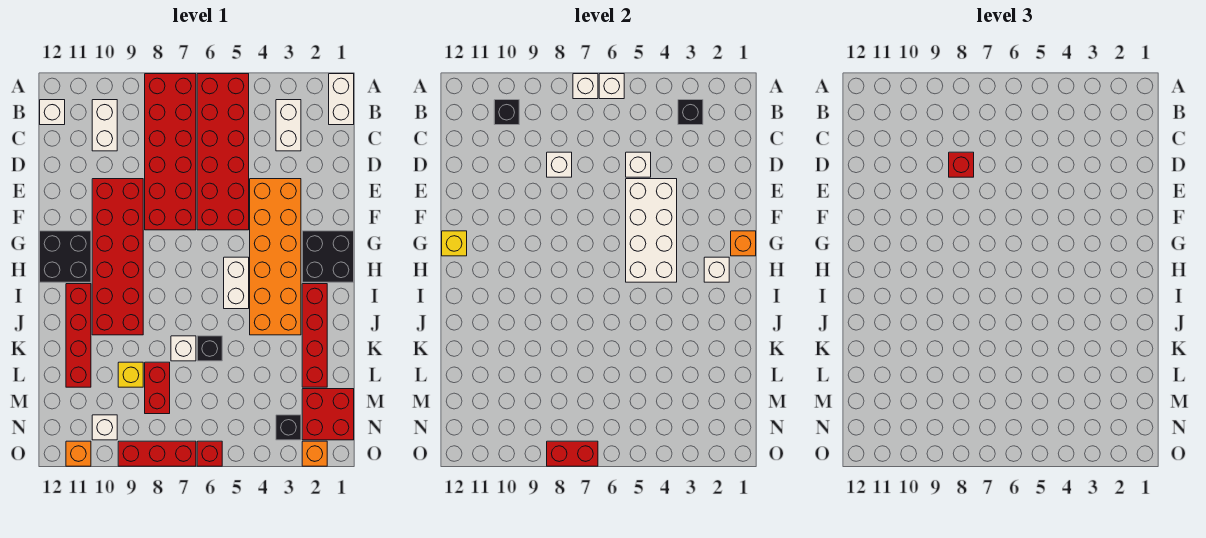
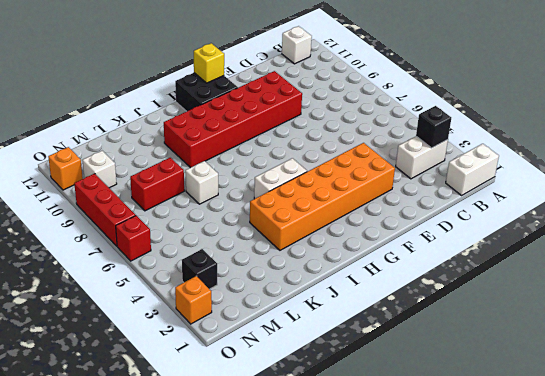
none -> red 2x6 brick [197,74,249,230]
none -> red 2x6 brick [145,74,196,230]
none -> white 1x2 brick [92,100,117,151]
none -> black 2x2 brick [302,231,354,282]

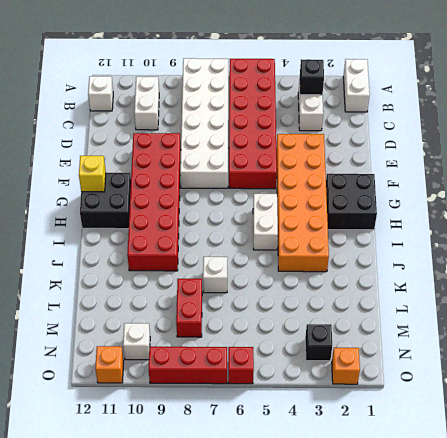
white 2x6 brick [180,58,228,188] -> red 2x6 brick [145,74,196,230]
none -> red 1x4 brick [302,284,327,387]
none -> red 1x4 brick [66,284,91,387]
none -> black 1x1 brick [197,336,222,361]
none -> yellow 1x1 brick [118,362,143,387]

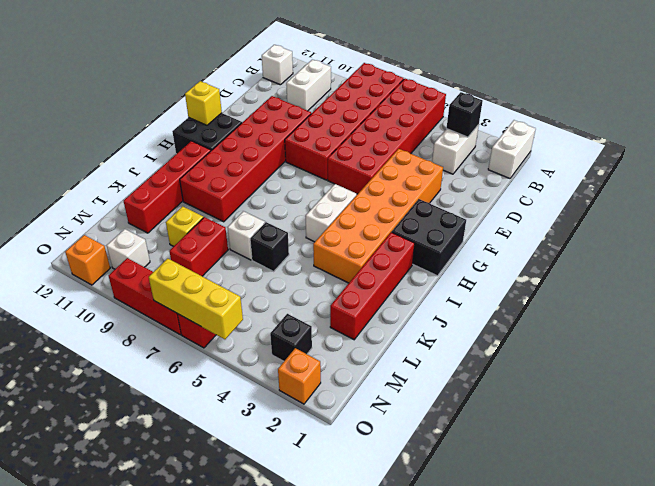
yellow 1x3 brick [149,259,243,339] -> red 1x2 brick [547,441,598,466]
none -> red 2x2 brick [302,389,354,440]
none -> white 1x1 brick [599,74,624,99]
none -> white 1x1 brick [573,74,598,99]
none -> black 1x1 brick [494,100,519,125]

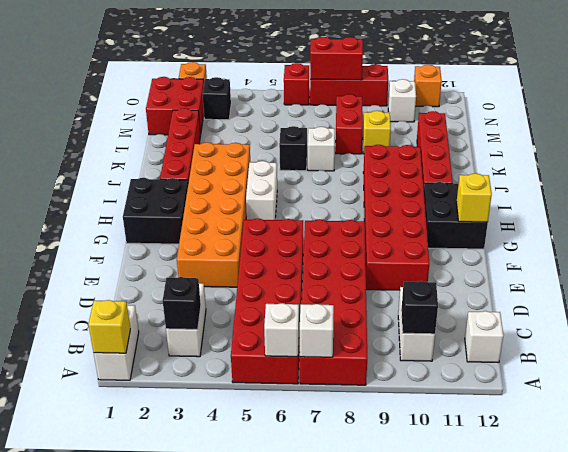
yellow 1x1 brick [88,300,130,353] -> none
none -> white 1x1 brick [626,152,651,177]
none -> white 1x1 brick [547,152,572,177]
none -> white 2x4 brick [626,179,677,282]
none -> orange 1x1 brick [731,231,756,256]

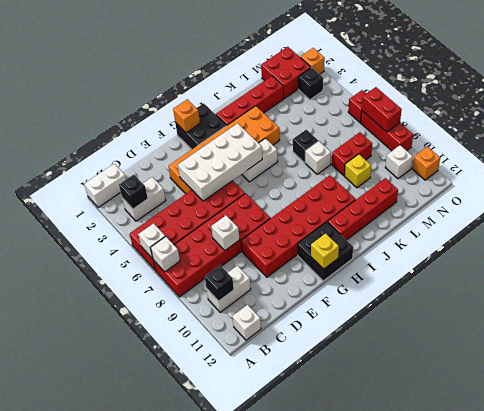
none -> white 1x1 brick [626,152,651,177]
none -> white 1x1 brick [704,257,729,282]
none -> red 1x1 brick [949,152,974,177]

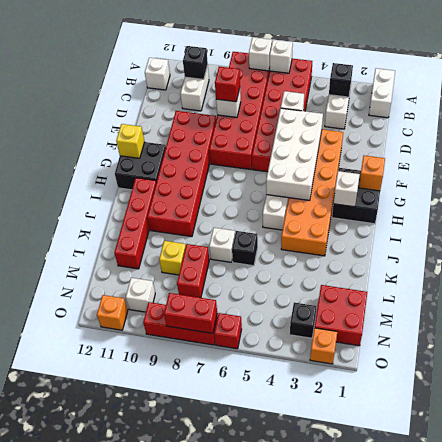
none -> red 1x4 brick [302,284,327,387]

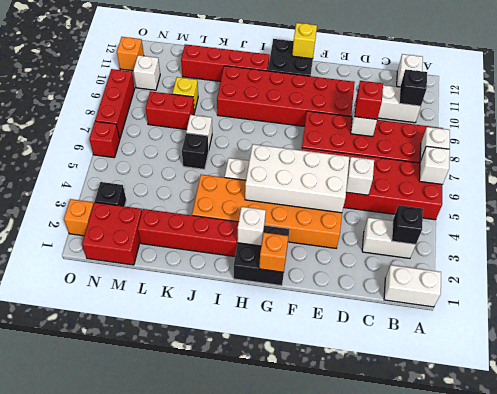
none -> red 1x2 brick [547,441,598,466]

